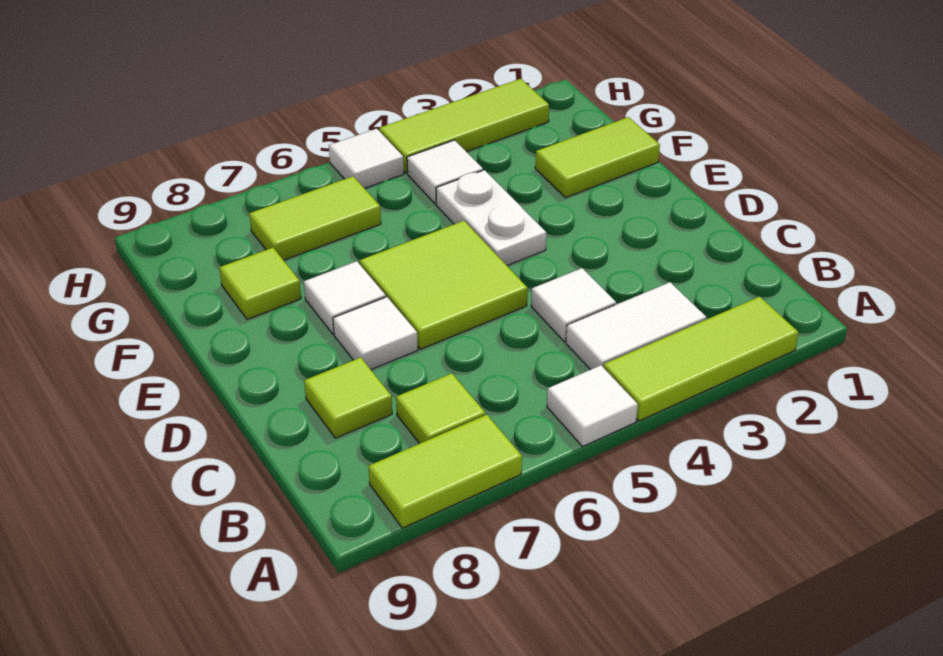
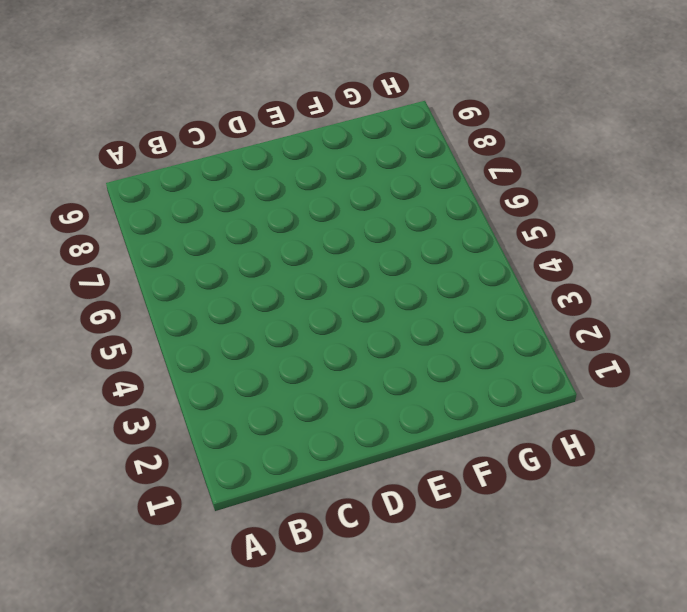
none -> lime 1x3 tile [603,297,799,421]
none -> white 1x1 tile [547,365,638,447]
none -> lime 1x2 tile [368,415,522,528]

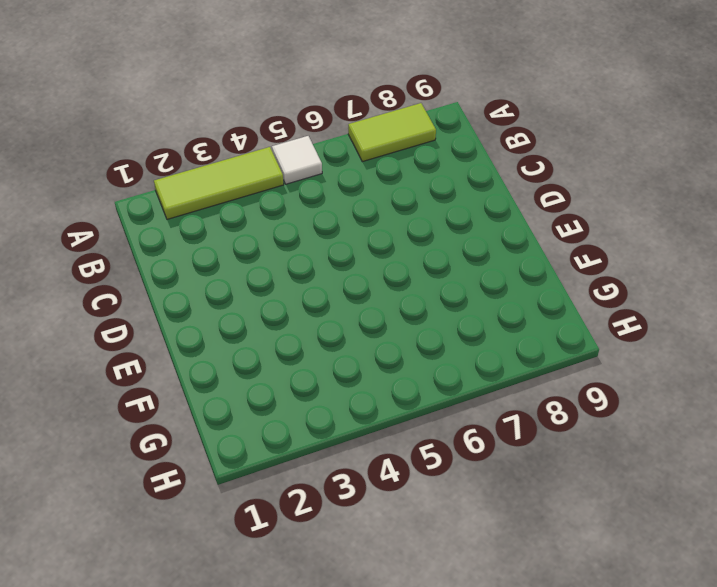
none -> white 1x2 tile [566,282,706,370]
none -> lime 1x1 tile [396,373,485,444]
none -> white 1x1 tile [531,268,616,342]

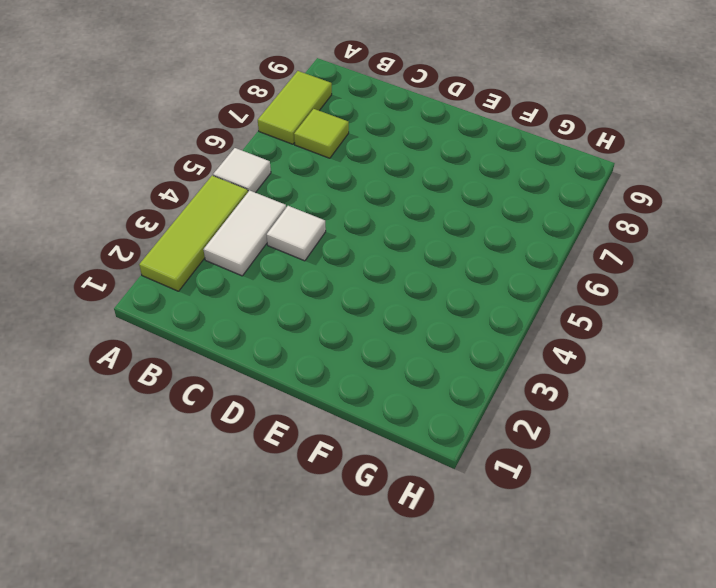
none -> lime 1x1 tile [304,357,392,438]
none -> lime 2x2 tile [360,221,528,349]
none -> white 1x1 tile [333,297,418,369]

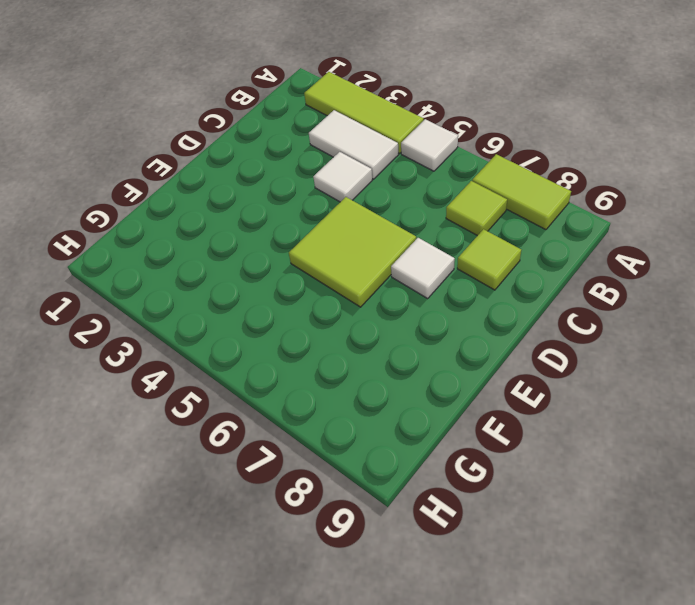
none -> white 1x2 plate [436,170,546,265]
none -> white 1x1 tile [304,261,386,334]
none -> lime 1x2 tile [535,117,660,198]

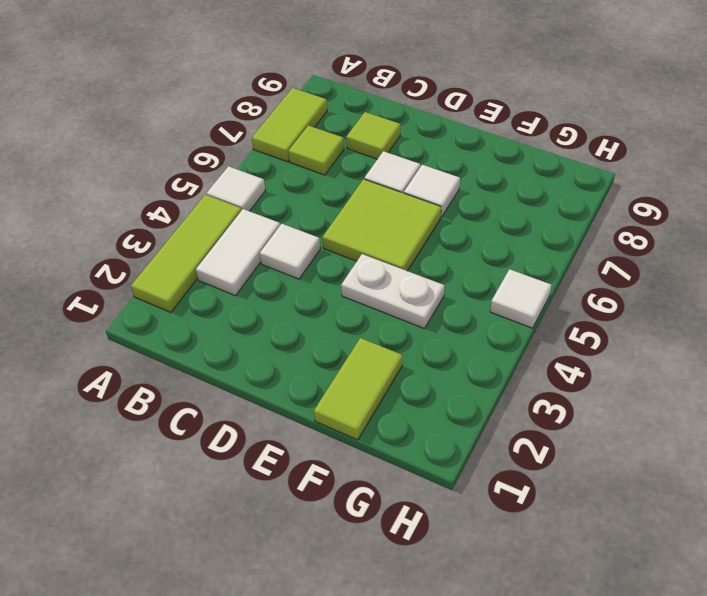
none -> lime 1x1 tile [219,248,301,319]
none -> white 1x1 tile [407,140,483,204]
none -> lime 1x2 tile [249,176,381,260]

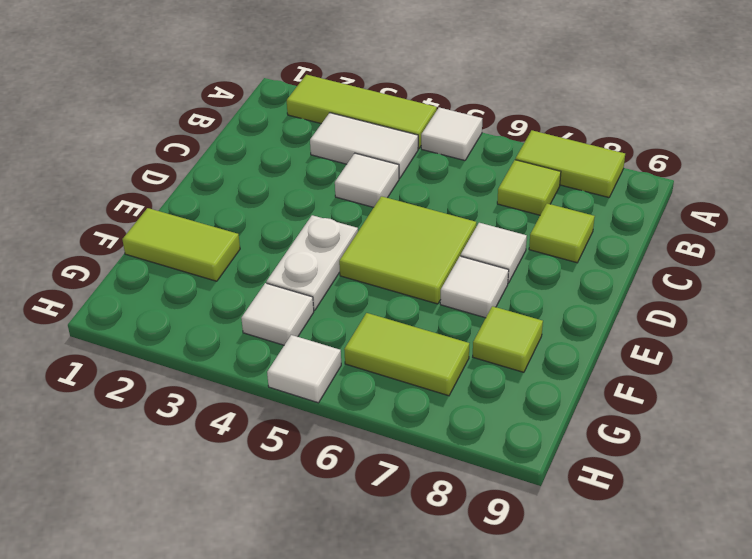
none -> lime 1x3 tile [379,79,549,173]

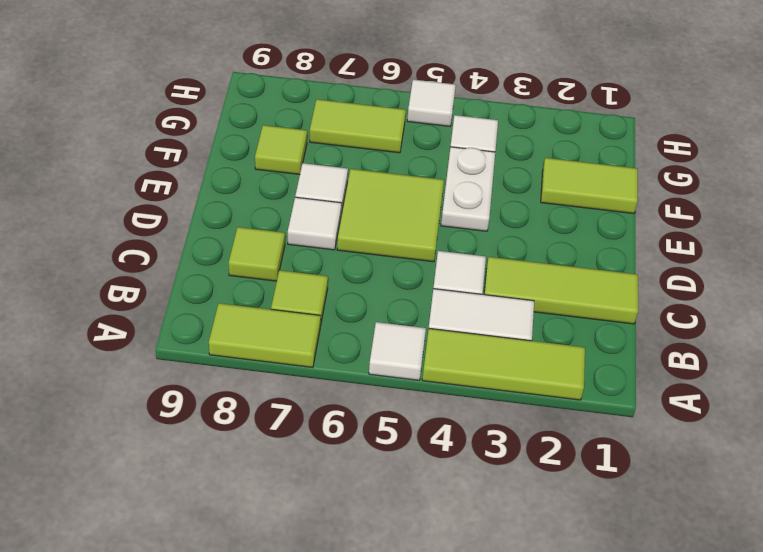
lime 1x3 tile [484,257,638,324] -> lime 1x3 tile moved to [379,79,549,173]

